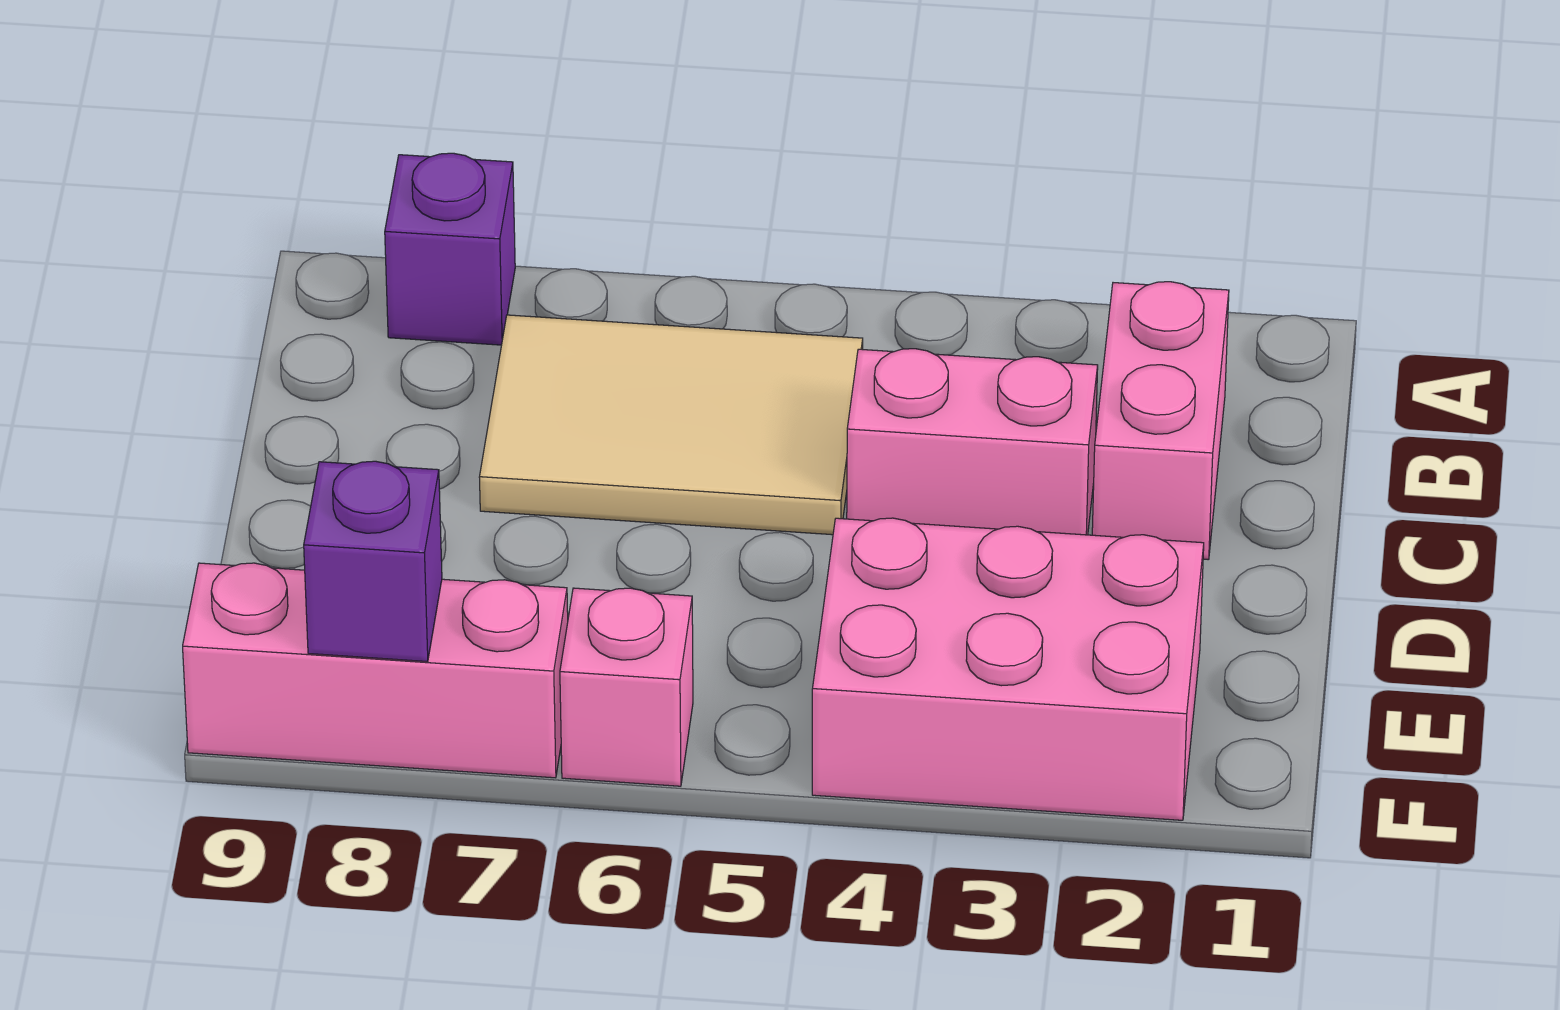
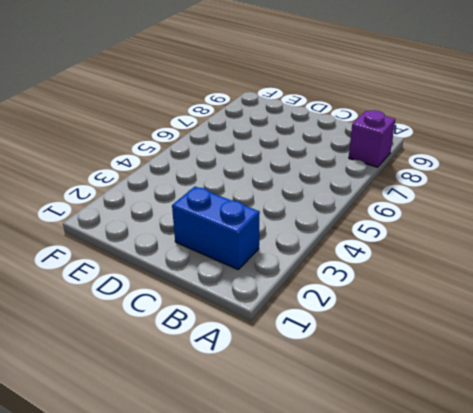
blue 1x2 brick [172,187,260,269] -> pink 1x2 brick [1092,282,1229,560]
none -> tan 2x3 tile [479,315,863,535]
none -> pink 1x2 brick [847,349,1098,535]

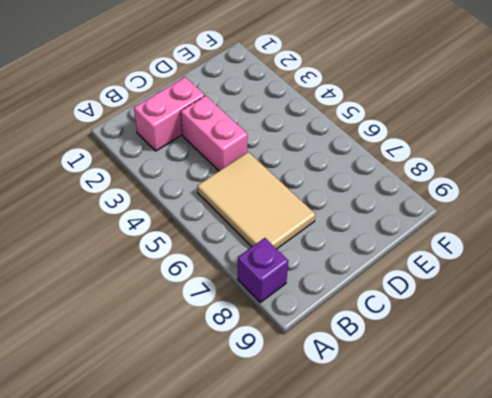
none -> pink 2x3 brick [812,518,1204,820]
none -> pink 1x1 brick [560,588,693,786]

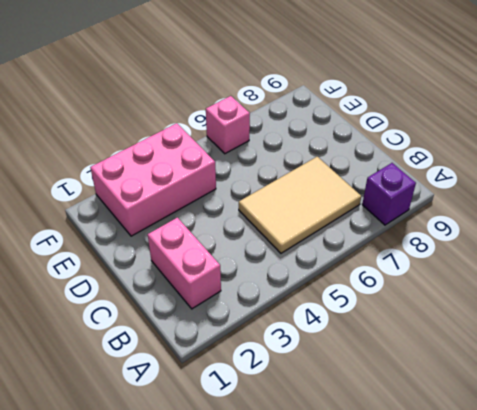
none -> pink 1x2 brick [847,349,1098,535]
none -> pink 1x3 brick [183,563,568,778]

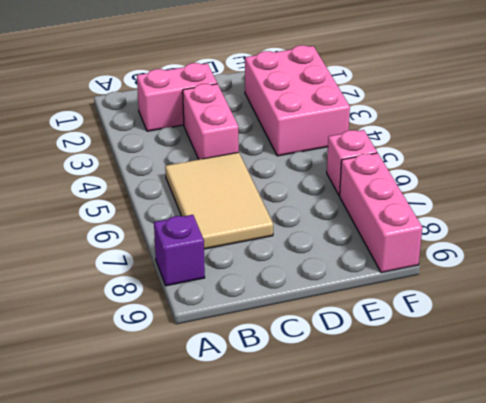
none -> purple 1x1 brick [304,461,442,662]

